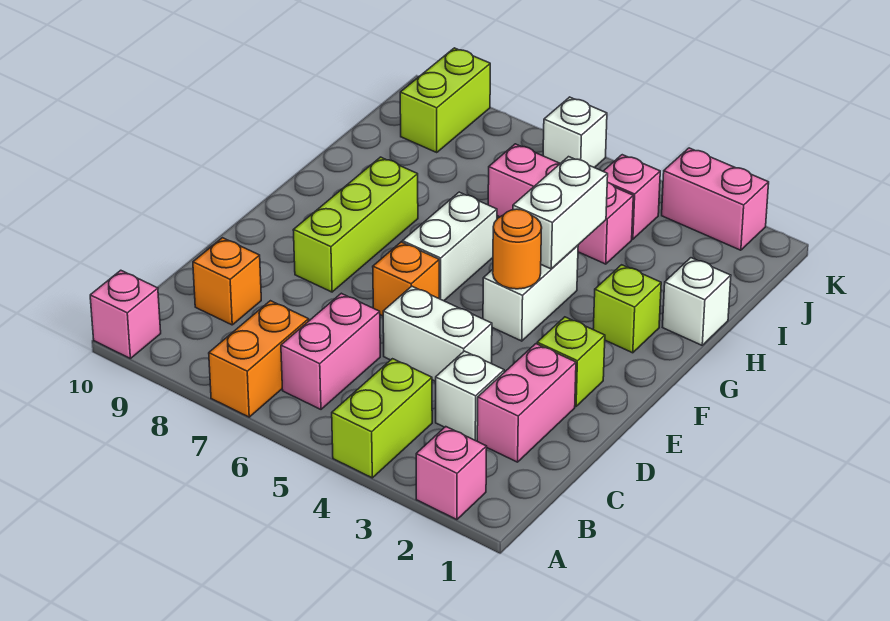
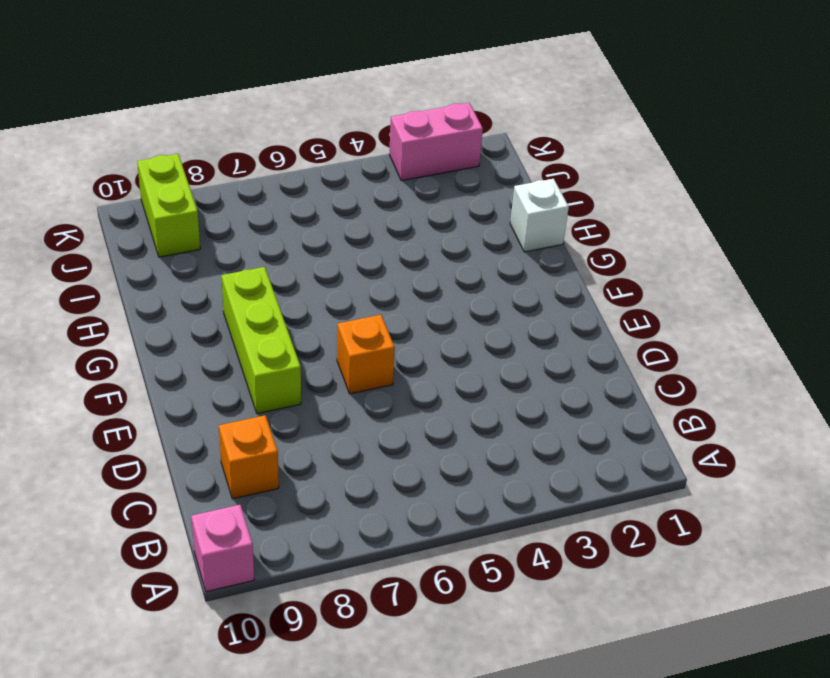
none -> pink 1x1 brick [416,427,487,520]
none -> lime 1x2 brick [332,359,432,478]
none -> orange 1x2 brick [209,301,309,417]

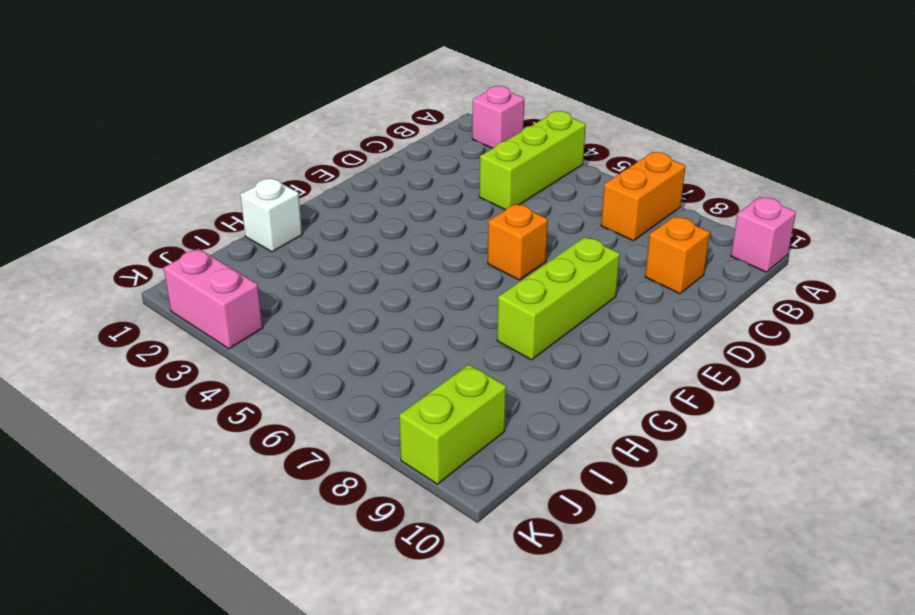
lime 1x3 brick [479,111,586,210] -> lime 1x2 brick [332,359,432,478]
none -> pink 1x2 brick [281,293,380,409]
none -> pink 1x2 brick [477,344,576,462]
none -> white 1x1 brick [436,351,504,441]

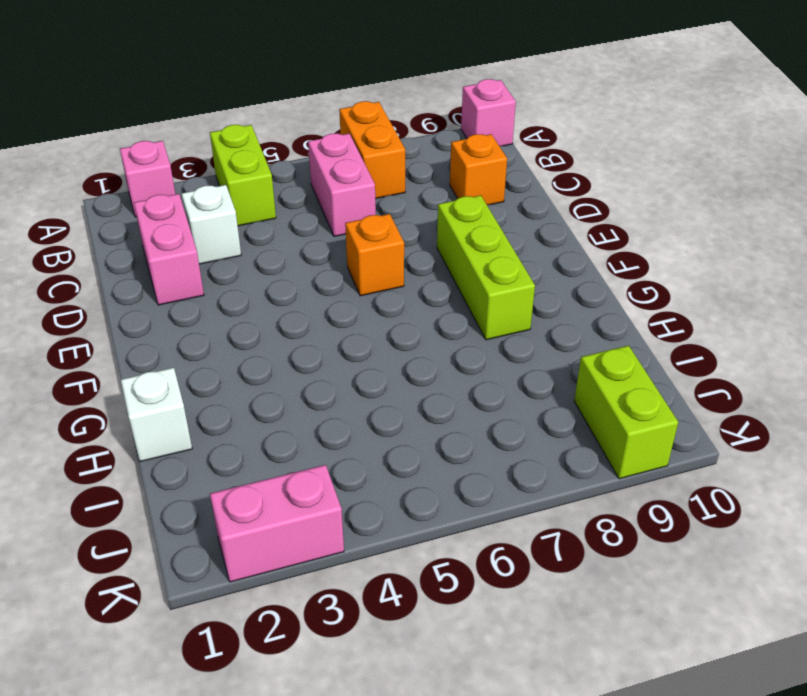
none -> white 1x2 brick [383,286,492,381]
none -> lime 1x1 brick [537,317,605,406]
none -> white 1x2 brick [483,245,578,341]

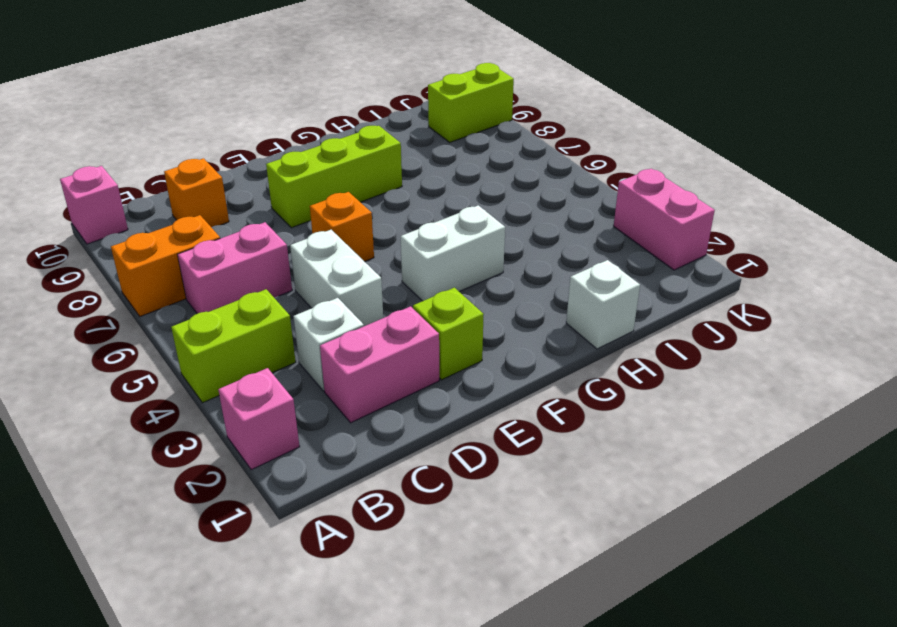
none -> white 1x2 brick [402,192,497,301]
none -> lime 1x1 brick [593,265,661,353]
none -> pink 1x3 brick [488,144,633,264]

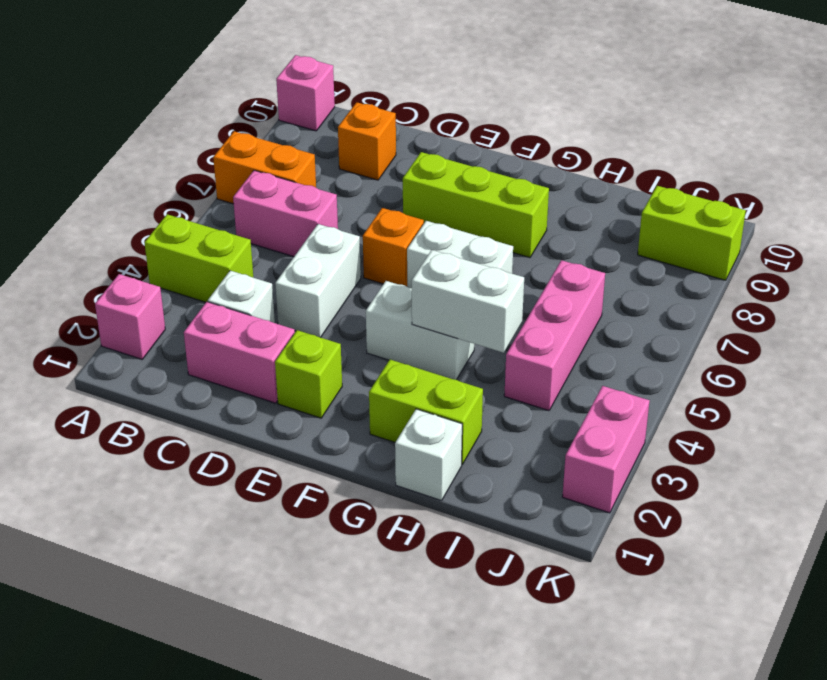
lime 1x2 brick [369,360,483,464] -> lime 1x1 brick [593,265,661,353]
none -> pink 1x1 brick [603,155,660,239]
none -> white 1x1 brick [543,97,607,168]
none -> orange 1x1 round brick [493,209,542,289]

